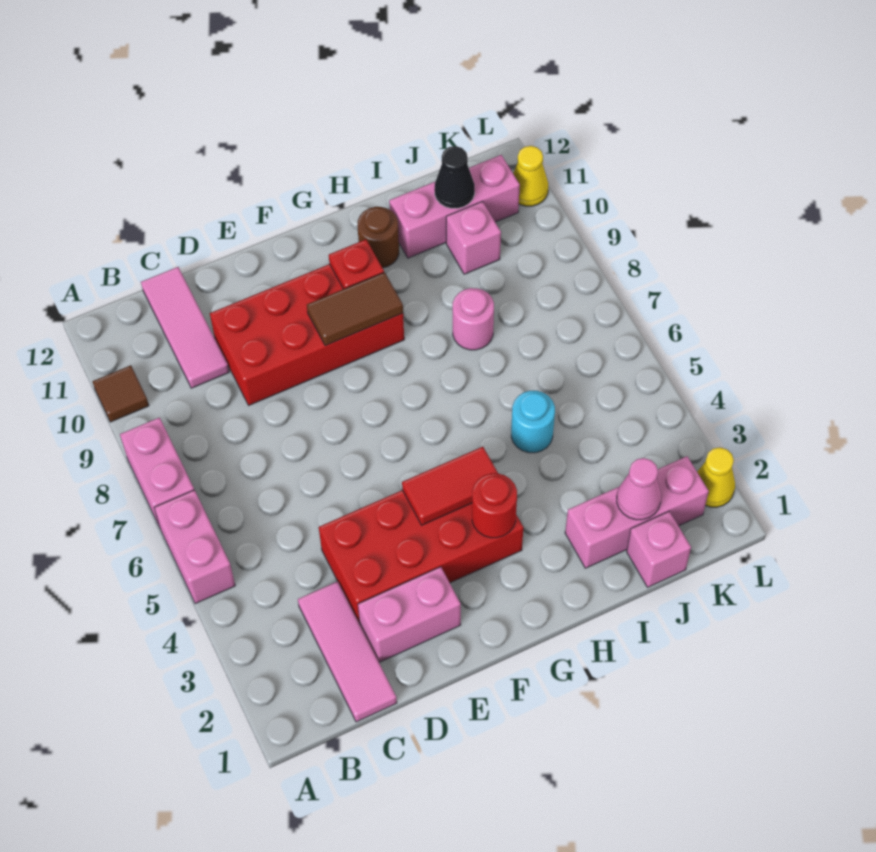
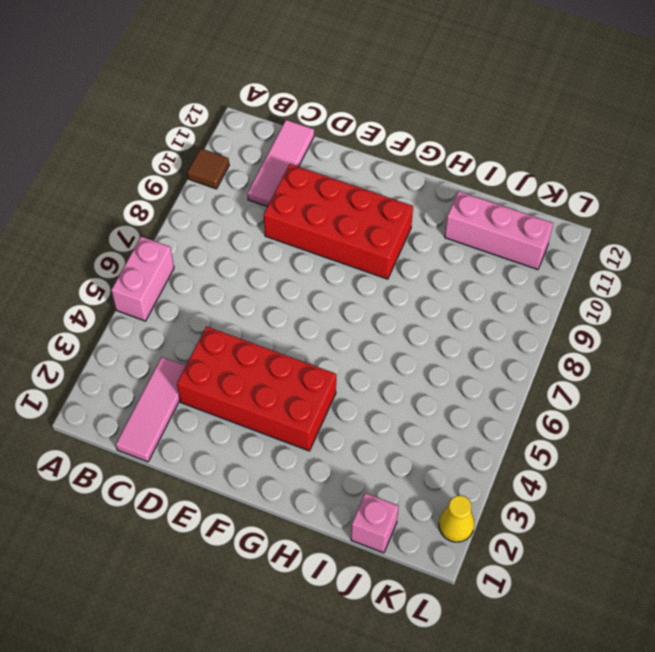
none -> pink 1x2 brick [120,418,194,527]
none -> pink 1x2 brick [358,567,461,662]
none -> brown 1x1 round brick [357,207,399,268]

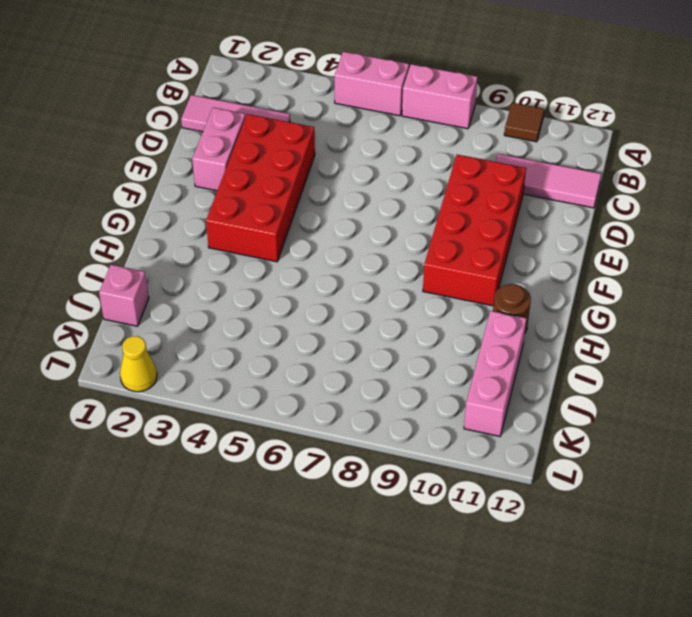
none -> pink 1x3 brick [565,456,709,568]
none -> cyan 1x1 round brick [511,391,555,453]
none -> pink 1x1 round brick [453,288,494,350]

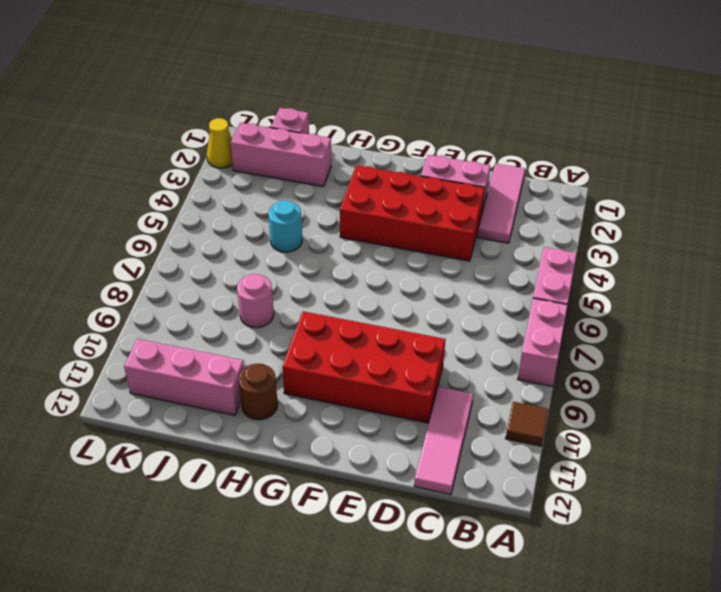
none -> pink 1x1 brick [446,201,501,274]
none -> yellow 1x1 cone [513,146,548,206]
none -> red 1x2 tile [402,447,498,525]

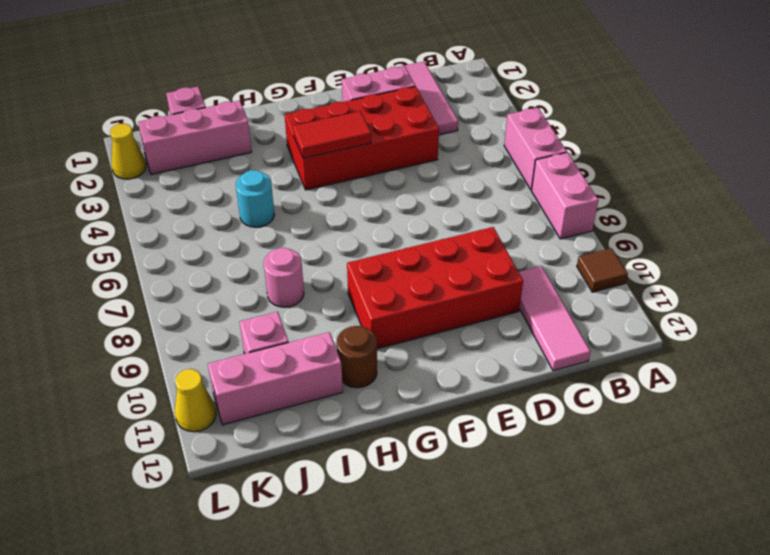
none -> brown 1x2 tile [307,272,403,346]
none -> red 1x1 round brick [472,473,517,538]
none -> red 1x1 plate [329,239,384,289]

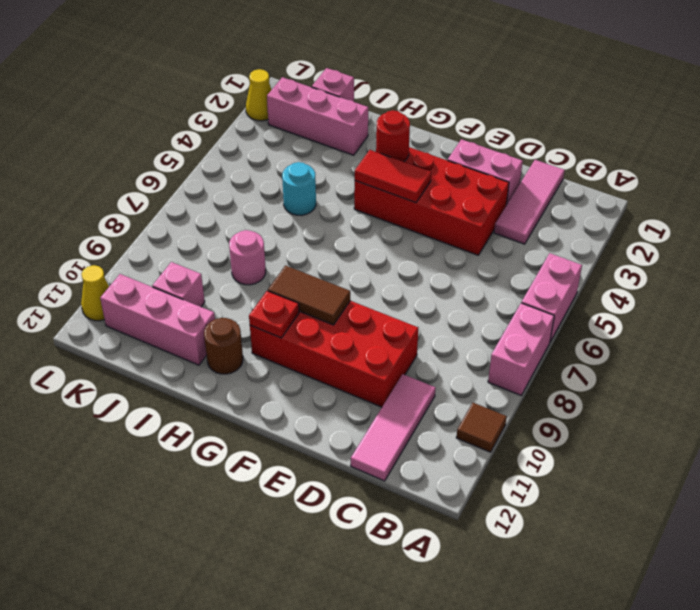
none -> pink 1x1 cone [617,458,661,520]
none -> black 1x1 cone [434,146,475,208]

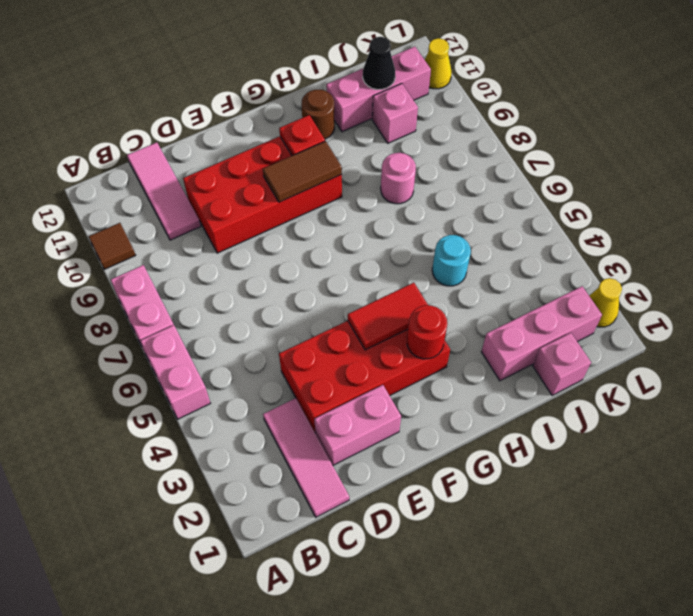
none -> pink 1x1 cone [617,458,661,520]

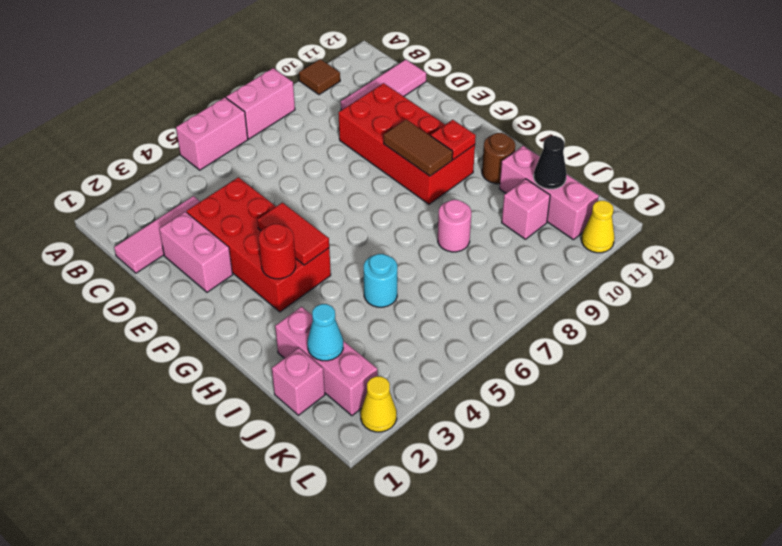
cyan 1x1 cone [307,304,343,361] -> pink 1x1 cone [617,458,661,520]

